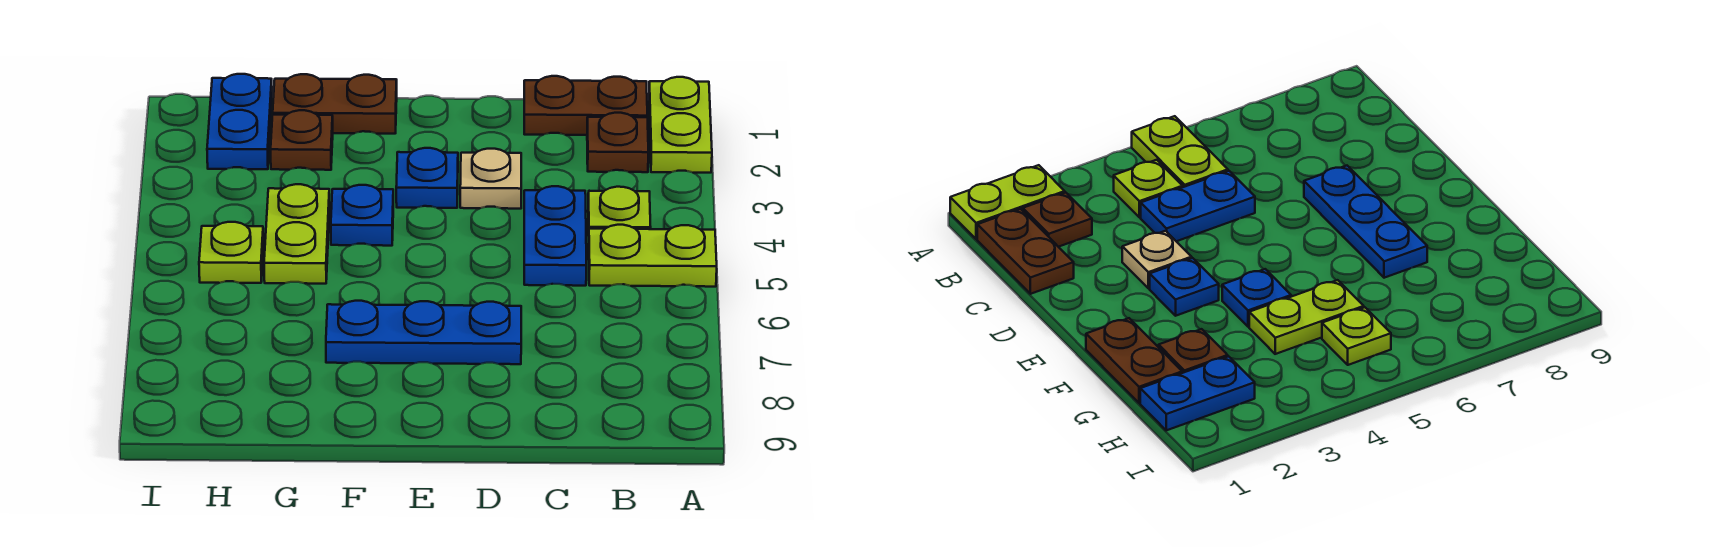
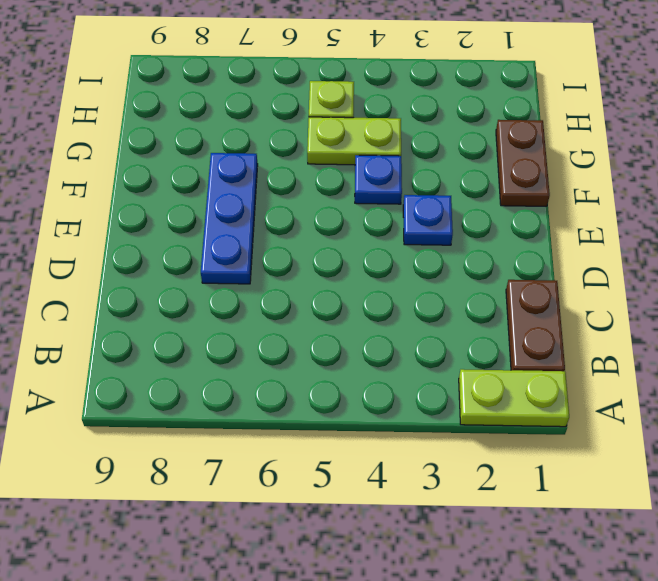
none -> lime 1x2 plate [589,225,717,287]
none -> brown 1x1 plate [587,113,648,172]
none -> lime 1x1 plate [588,187,651,236]

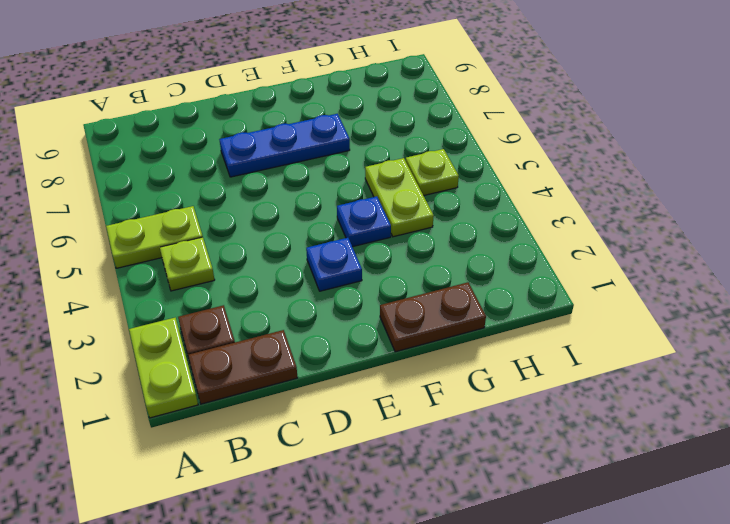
none -> blue 1x2 plate [524,186,586,286]
none -> tan 1x1 plate [460,149,521,209]
none -> brown 1x1 plate [271,110,333,170]

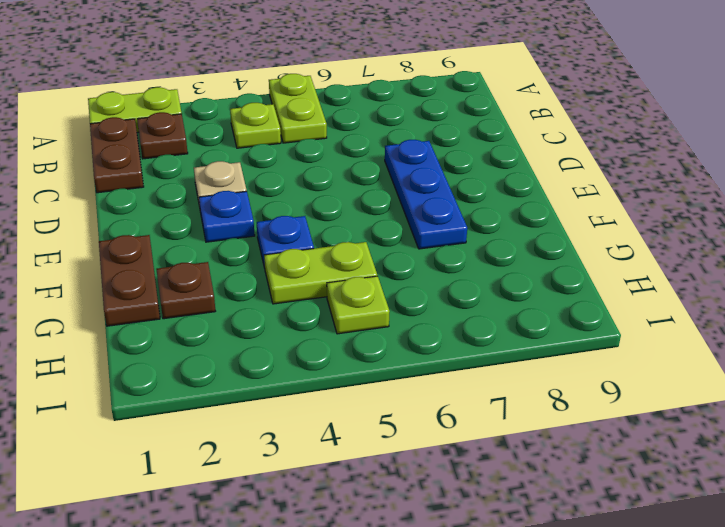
none -> blue 1x2 plate [524,186,586,286]
none -> blue 1x2 plate [207,74,272,169]

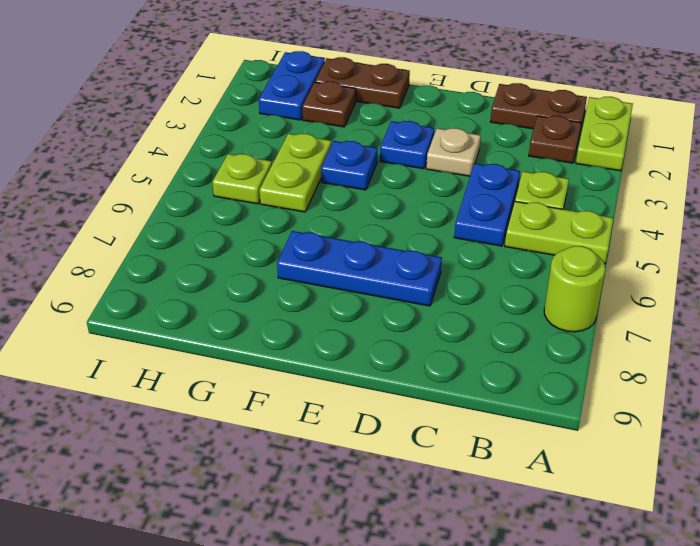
lime 1x1 round brick [544,246,605,332] -> none

